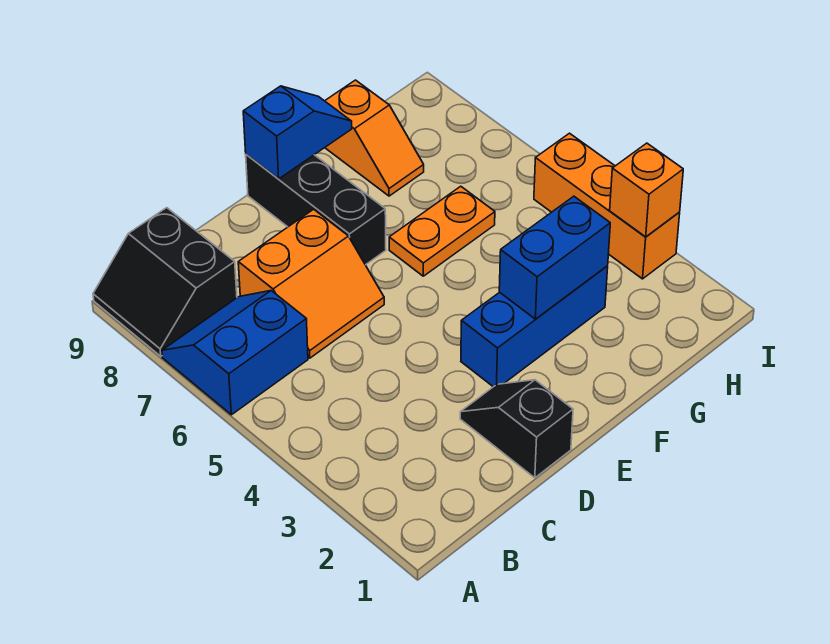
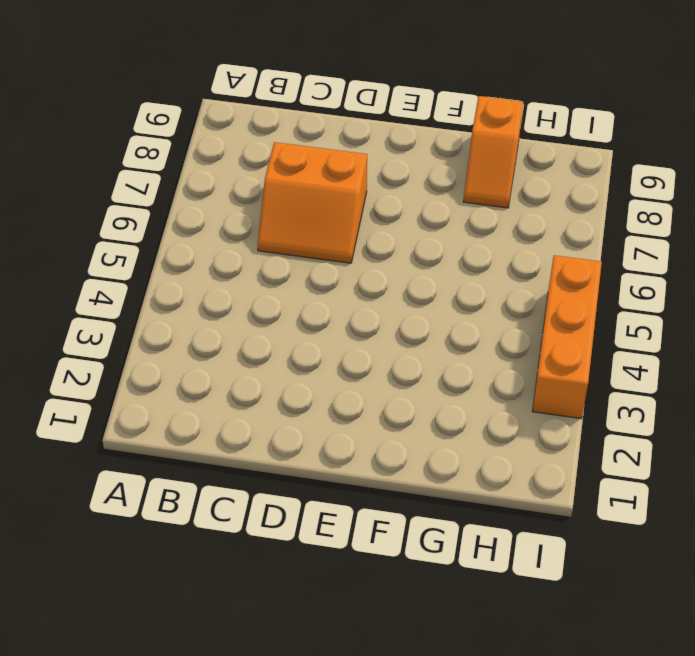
none -> blue 2x2 slope [162,291,308,415]
none -> black 2x2 slope [93,208,237,356]
none -> black 1x2 slope [460,380,573,478]

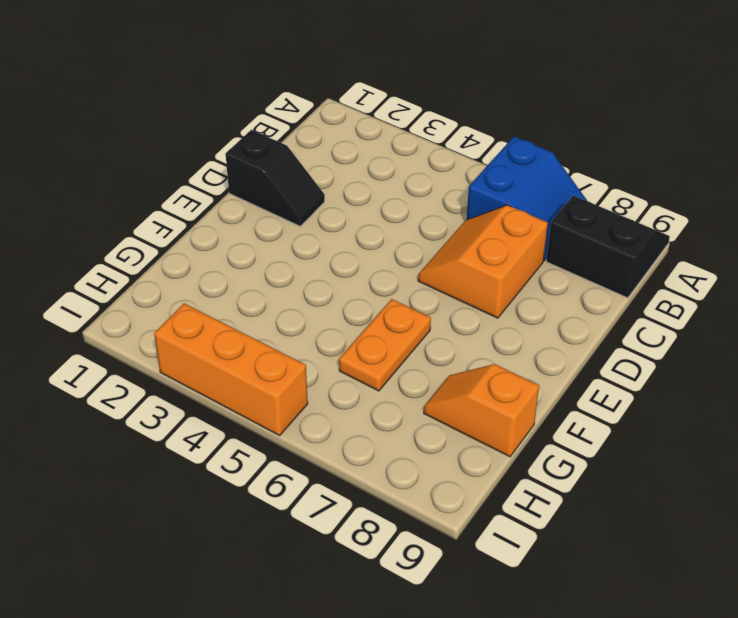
none -> blue 1x3 brick [461,266,608,387]
none -> black 1x3 brick [246,154,386,265]
none -> blue 1x2 slope [243,86,352,179]

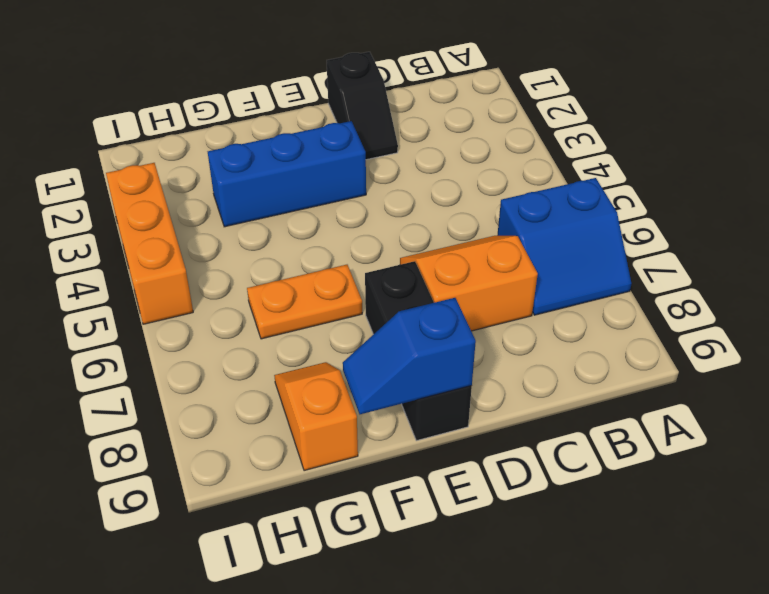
none -> black 2x2 slope [93,208,237,356]
none -> blue 1x2 brick [499,196,610,319]
none -> orange 1x1 brick [610,143,683,237]

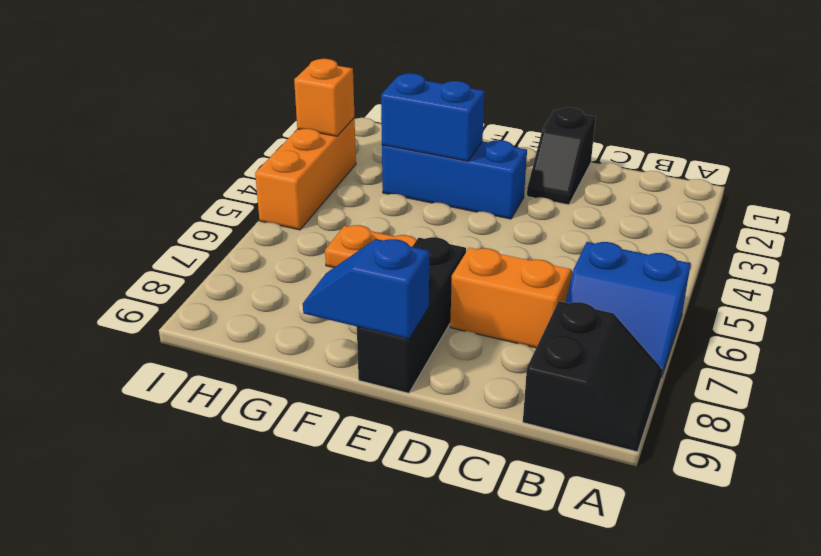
none -> orange 1x2 slope [325,80,424,196]

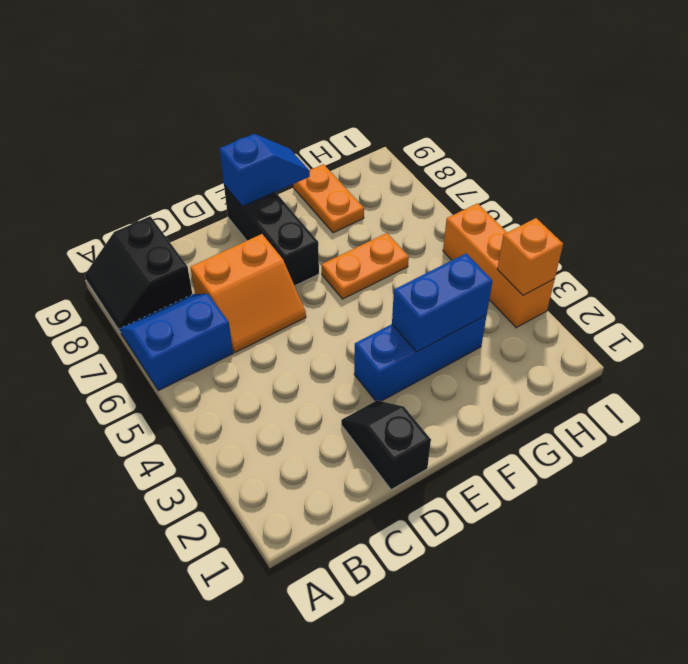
orange 1x2 plate [293,164,364,233] -> orange 1x2 slope [325,80,424,196]

